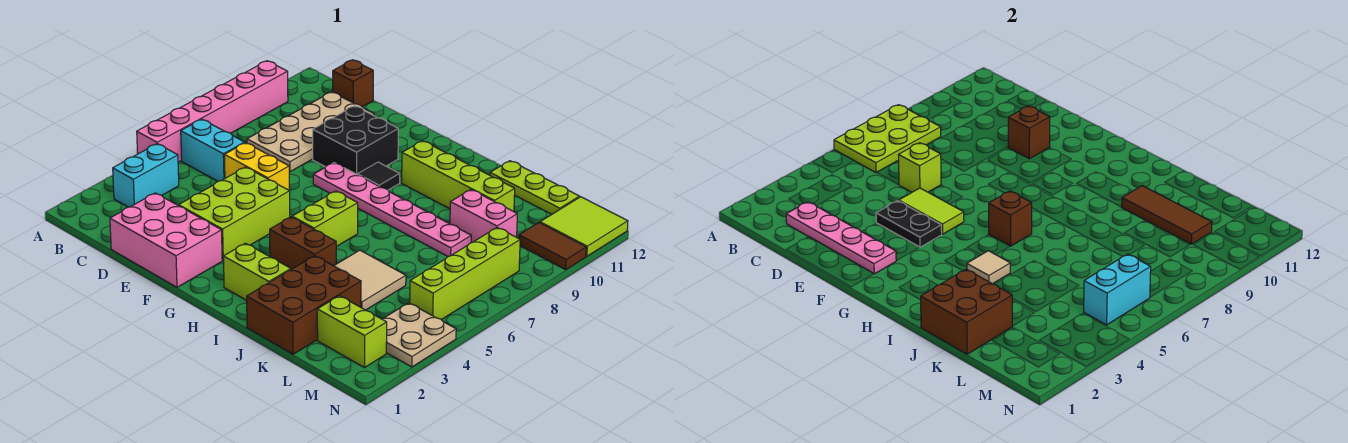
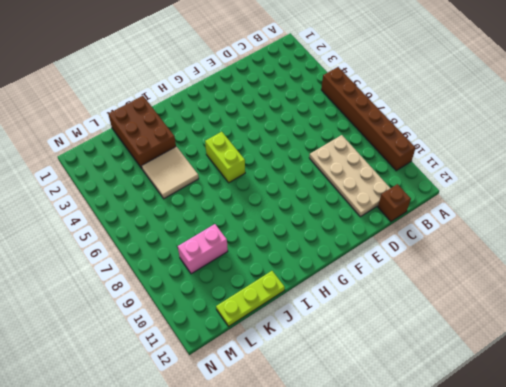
brown 1x6 brick [321,67,416,171] -> pink 1x6 brick [137,61,288,162]
none -> cyan 1x2 brick [113,144,179,207]
none -> cyan 1x2 brick [181,119,245,181]
none -> pink 2x3 brick [110,193,222,287]
none -> yellow 1x2 brick [225,143,289,190]

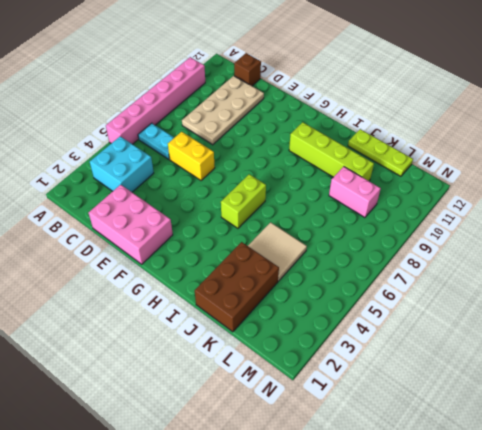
cyan 2x2 brick [90,136,154,192] -> cyan 1x2 brick [113,144,179,207]
cyan 1x2 plate [138,123,174,159] -> cyan 1x2 brick [181,119,245,181]
none -> lime 2x3 brick [179,167,290,260]
none -> black 2x2 brick [313,106,398,175]
none -> pink 1x6 plate [313,163,471,257]
none -> black 1x1 tile [358,162,400,190]

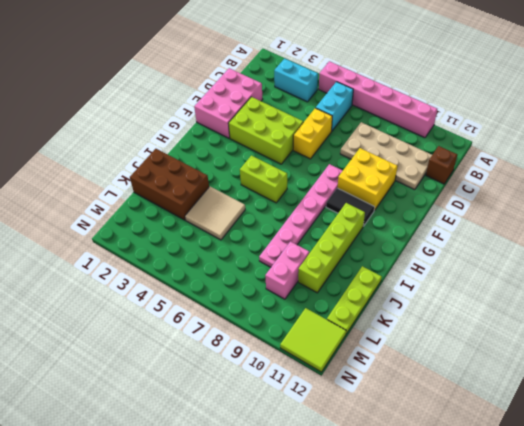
yellow 2x2 brick [338,148,398,210] -> black 2x2 brick [313,106,398,175]
black 1x2 tile [326,188,375,226] -> black 1x1 tile [358,162,400,190]
none -> lime 1x2 brick [223,243,291,300]
none -> brown 1x2 brick [270,217,336,269]
none -> lime 1x2 brick [317,296,387,368]
none -> tan 2x2 plate [382,303,456,367]

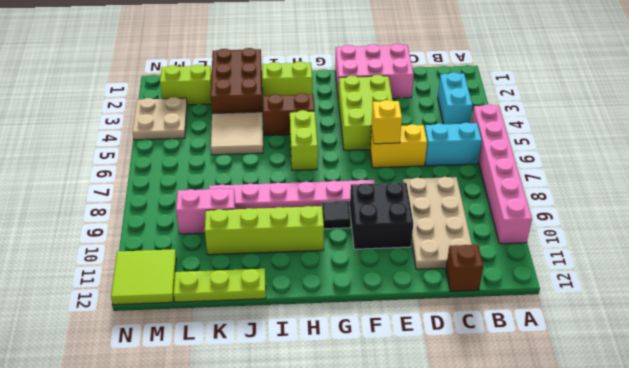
yellow 1x1 brick [371,100,402,144] -> none
none -> lime 1x4 brick [410,228,520,320]
none -> brown 1x2 tile [519,223,586,270]
none -> lime 2x3 plate [834,105,941,173]
none -> pink 1x4 plate [786,202,896,274]

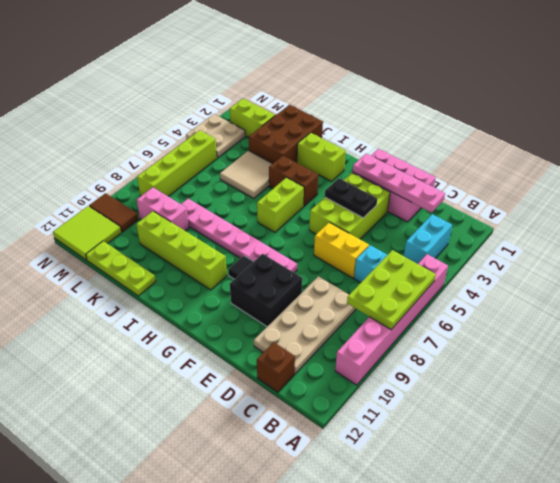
none -> lime 1x1 brick [899,143,941,192]
none -> lime 1x2 tile [899,188,964,234]
none -> brown 1x1 brick [1008,106,1050,159]
none -> brown 1x1 brick [989,191,1032,246]

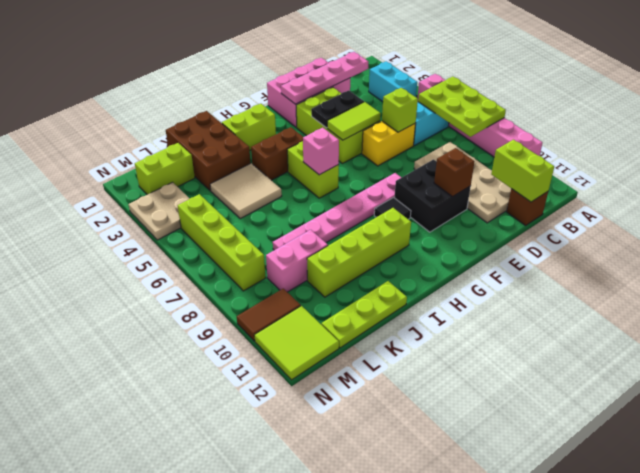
lime 1x2 brick [491,140,554,202] -> none
pink 1x1 brick [303,128,339,175] -> brown 1x1 brick [989,191,1032,246]
none -> tan 1x1 tile [967,251,1010,284]
none -> brown 2x2 brick [921,269,1012,354]
none -> brown 1x3 tile [1122,186,1212,244]
none -> cyan 1x2 brick [1084,254,1151,325]

